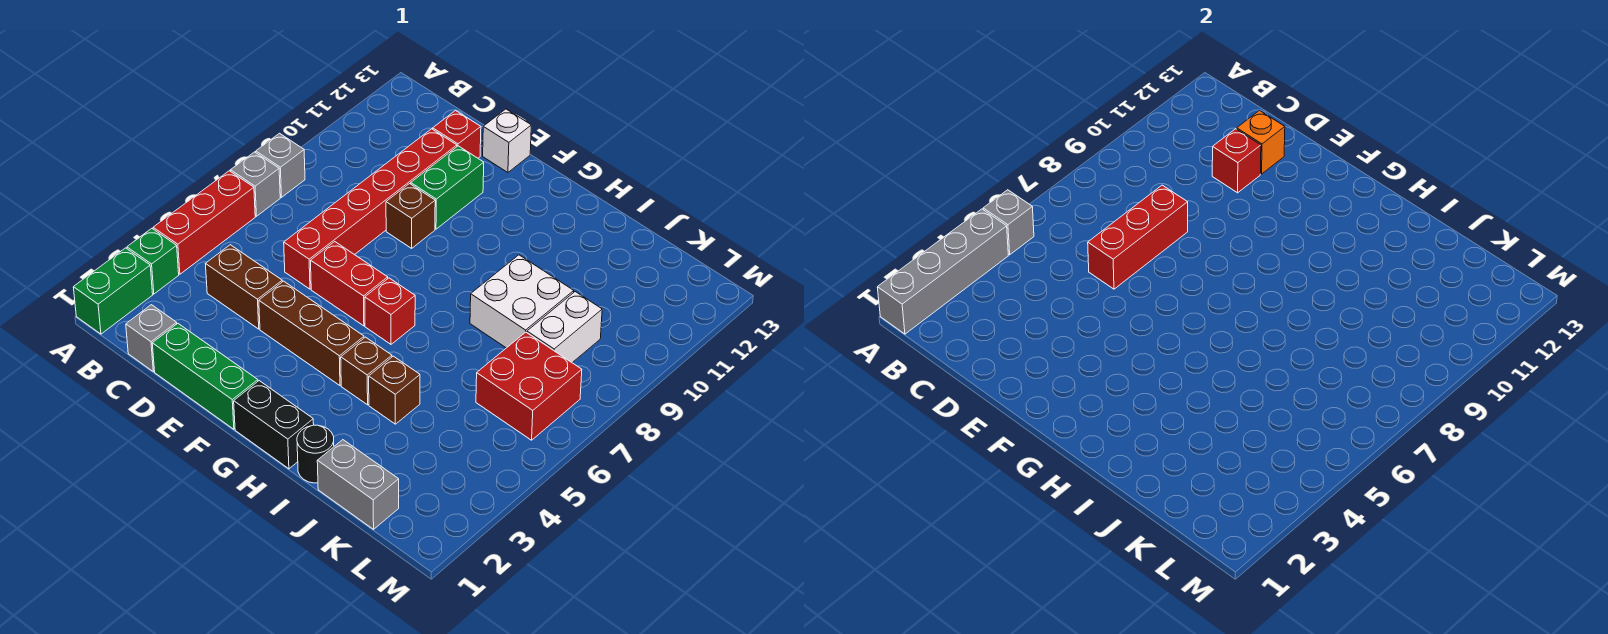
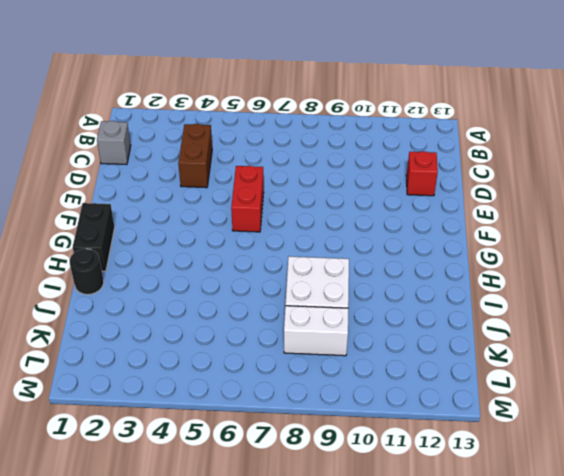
none -> green 1x2 brick [73,248,153,334]
none -> green 1x1 brick [127,229,179,294]
none -> red 1x3 brick [153,171,255,274]

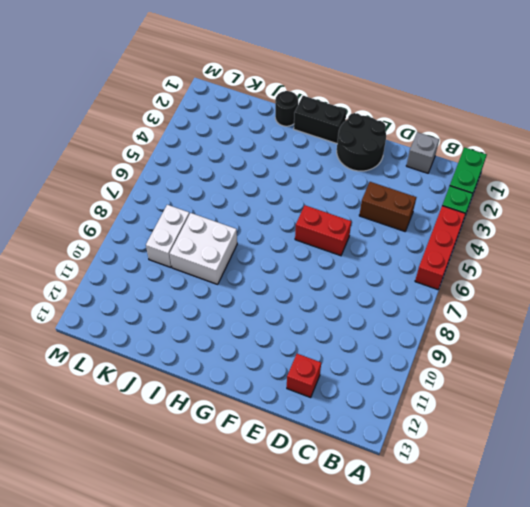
black 2x2 round brick [337,113,386,171] -> green 1x3 brick [152,324,258,429]
none -> grey 1x1 brick [230,152,280,216]
none -> grey 1x1 brick [256,133,305,197]
none -> red 1x6 brick [284,129,457,289]

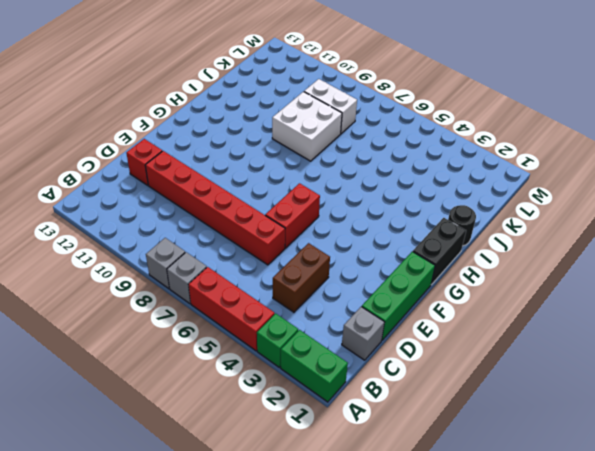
none -> brown 1x3 brick [259,281,364,385]
none -> brown 1x1 brick [386,184,435,248]
none -> green 1x2 brick [411,146,484,229]

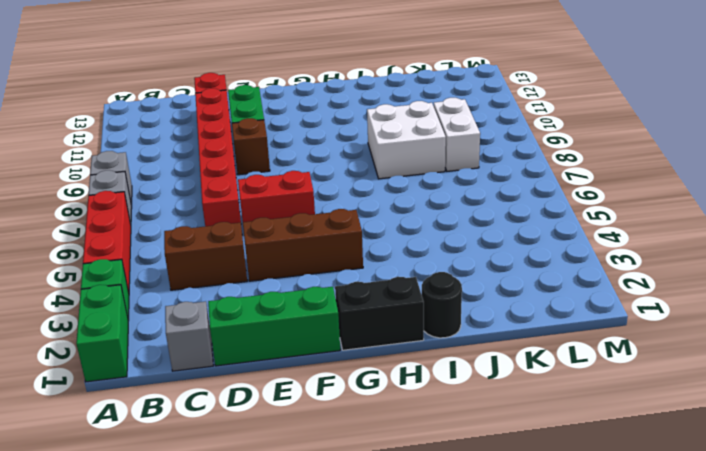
none -> white 1x1 brick [483,109,531,172]
none -> red 1x1 brick [365,278,415,344]
none -> brown 1x1 brick [341,337,392,405]

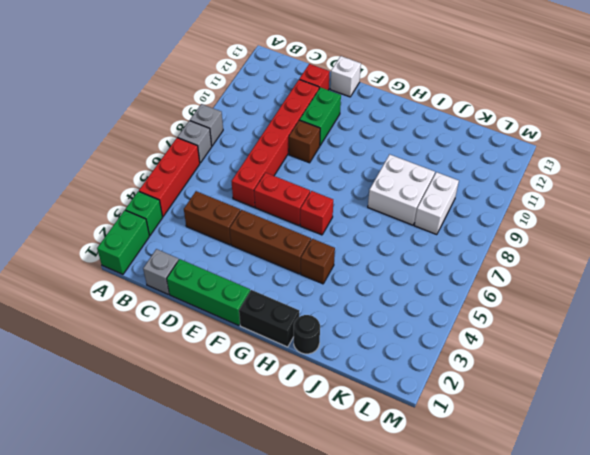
none -> brown 1x1 brick [369,356,420,424]
none -> grey 1x2 brick [317,440,399,529]
none -> red 2x2 brick [476,332,582,440]

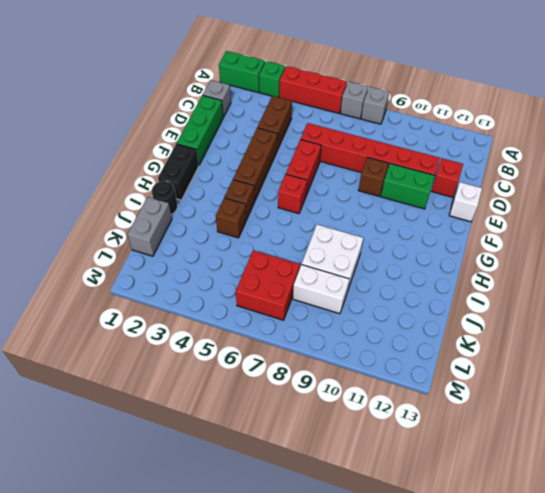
none -> grey 1x4 brick [877,209,1008,334]
none -> grey 1x1 brick [983,190,1034,255]
none -> red 1x3 brick [1088,185,1188,289]

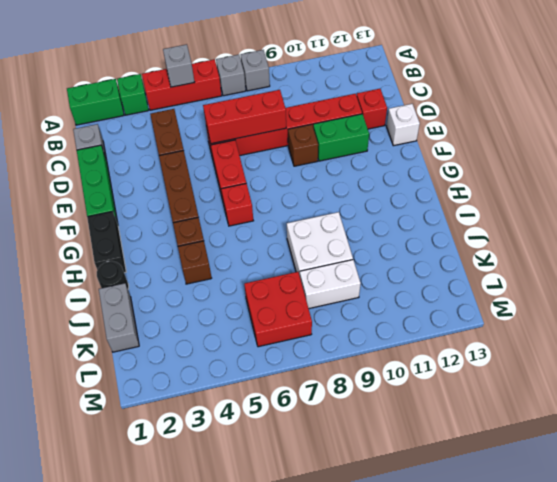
none -> grey 1x4 brick [877,209,1008,334]
none -> red 1x1 brick [1212,129,1261,193]
none -> orange 1x1 brick [1237,111,1285,174]

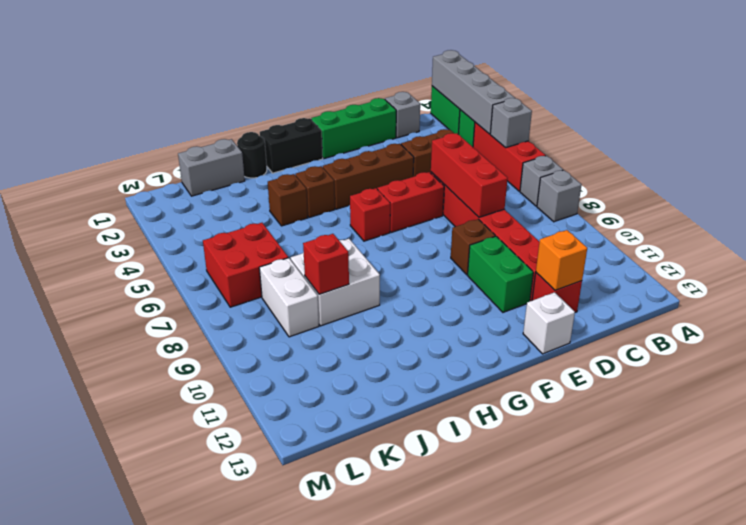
red 1x1 brick [303,234,349,294] -> red 1x1 brick moved to [1212,129,1261,193]

